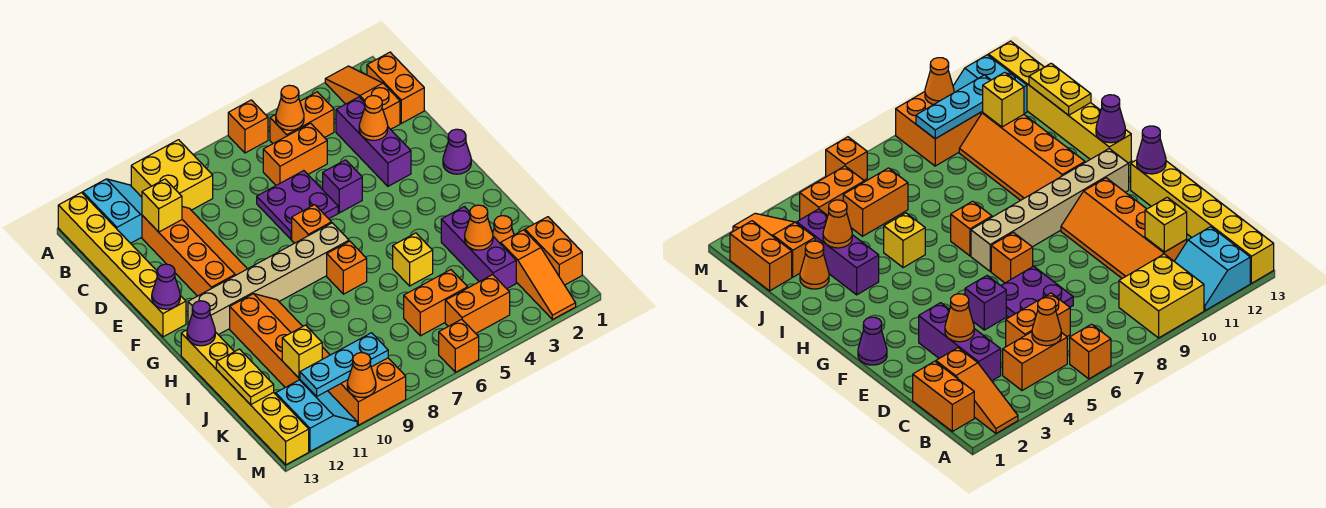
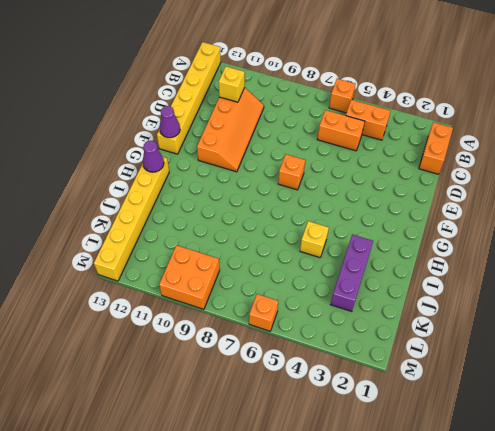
none -> orange 1x3 slope [325,66,400,129]
none -> yellow 2x2 brick [131,140,213,210]
none -> cyan 2x2 slope [83,179,142,243]
none -> purple 1x3 brick [336,97,411,186]

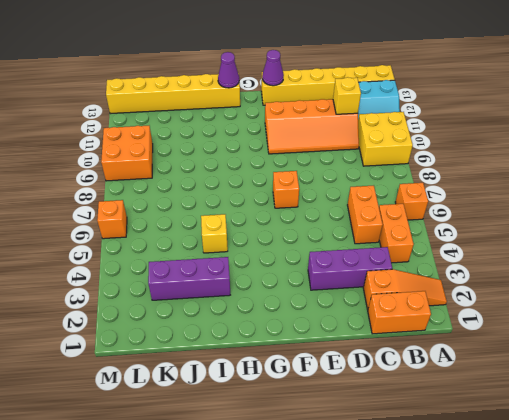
none -> purple 2x2 plate [257,171,338,239]
none -> purple 1x1 brick [323,160,362,213]
none -> purple 1x1 cone [443,129,471,174]
none -> tan 1x6 brick [188,223,349,335]

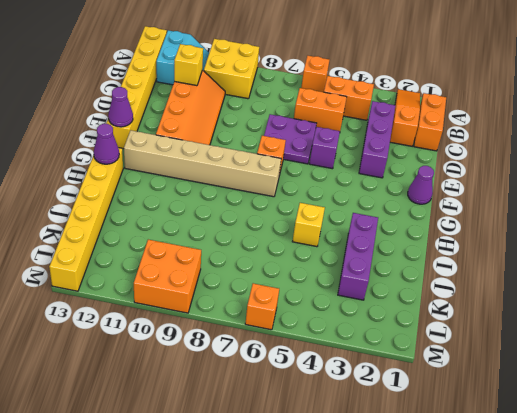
none -> orange 1x1 brick [327,241,367,294]
none -> orange 2x4 slope [230,294,330,387]
none -> orange 1x1 cone [493,216,514,244]
none -> orange 1x2 brick [525,217,582,285]

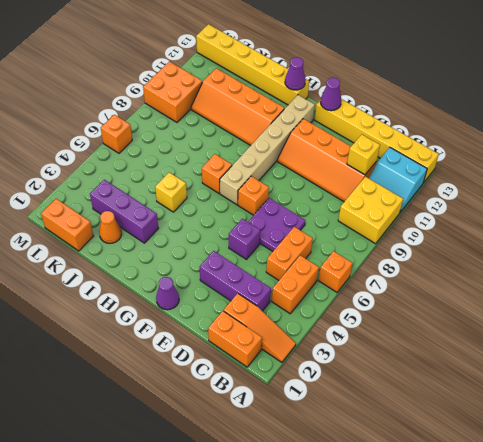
none -> orange 1x3 slope [501,230,576,319]
none -> orange 1x2 brick [404,270,468,336]
none -> orange 1x2 brick [445,275,510,333]
none -> cyan 2x2 slope [276,380,357,452]

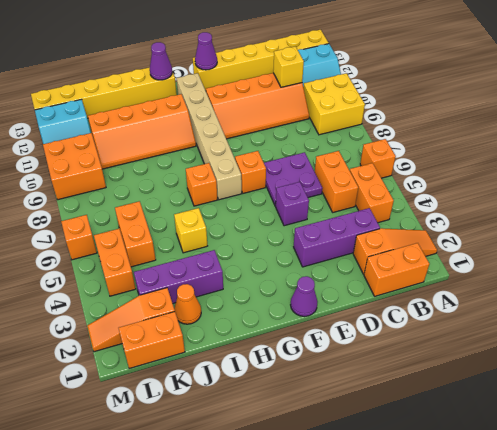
none -> orange 1x1 cone [276,85,304,130]
none -> orange 1x1 cone [359,96,388,140]
none -> orange 1x1 cone [465,205,493,250]
none -> yellow 1x2 plate [216,349,274,405]

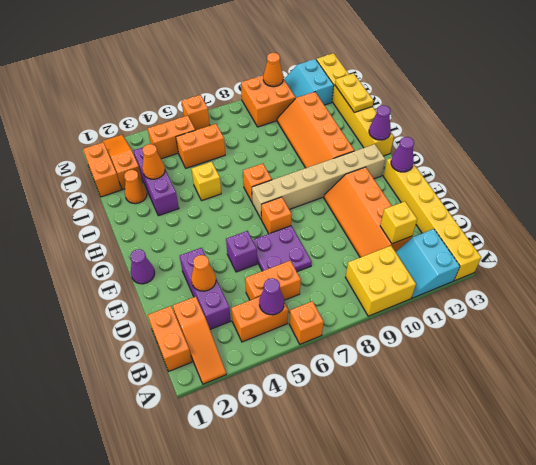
purple 1x1 cone [259,278,284,315] -> orange 1x1 cone [276,85,304,130]
none -> yellow 1x1 brick [282,325,322,378]
none -> cyan 1x3 plate [300,333,388,396]

